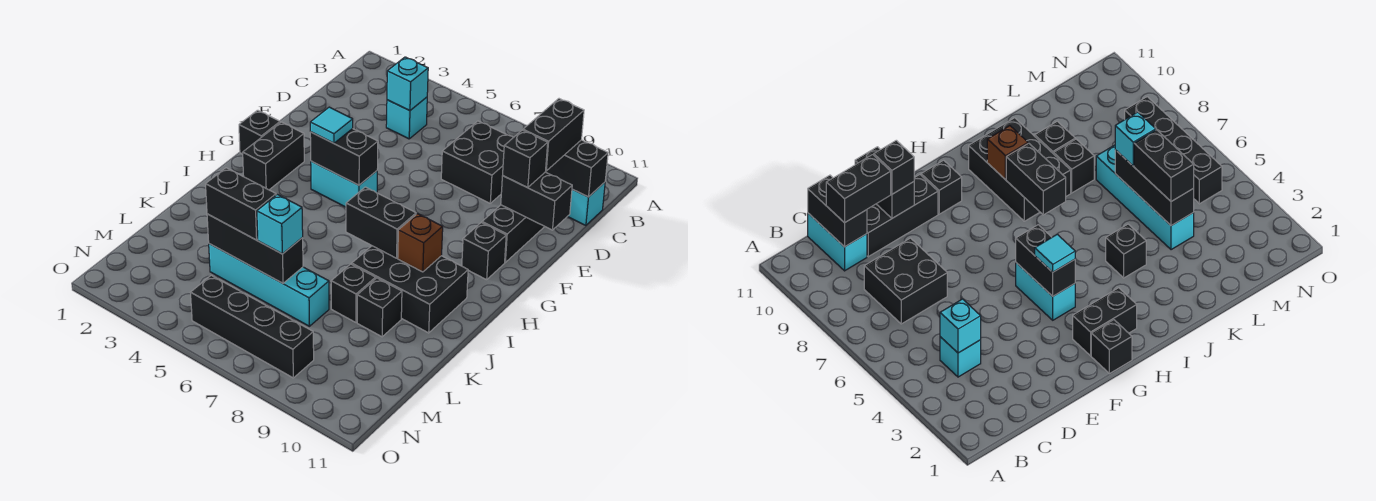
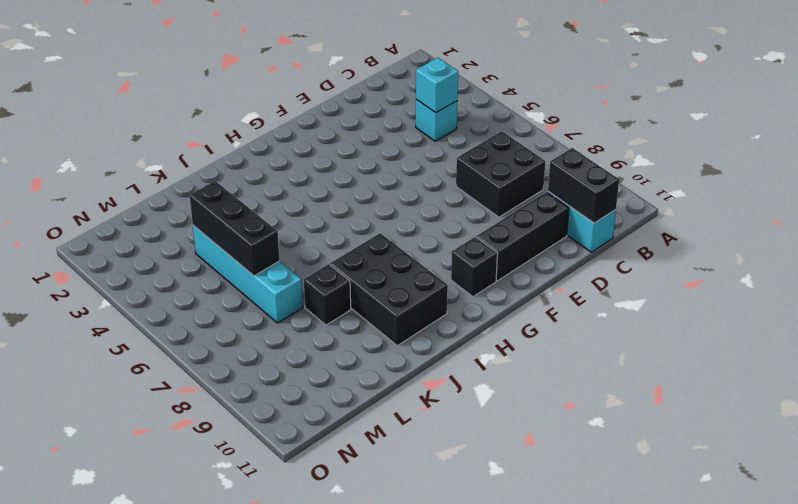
none -> black 1x1 brick [239,110,280,154]
none -> black 1x2 brick [243,122,304,190]
none -> cyan 1x2 brick [311,161,377,207]

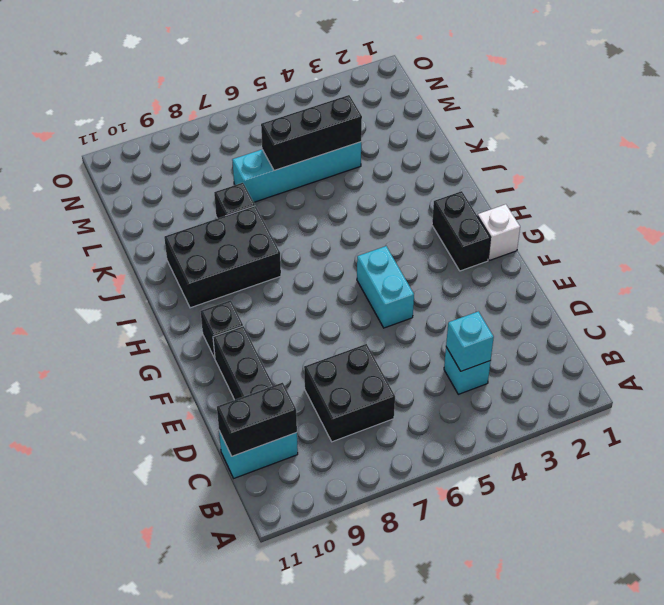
cyan 1x2 brick [357,246,414,328] -> cyan 1x2 brick turned to [311,161,377,207]
white 1x1 brick [478,204,520,260] -> black 1x1 brick [239,110,280,154]
none -> black 1x1 brick [1106,224,1146,278]
none -> black 1x1 brick [357,278,402,337]
none -> black 1x4 brick [190,275,314,378]

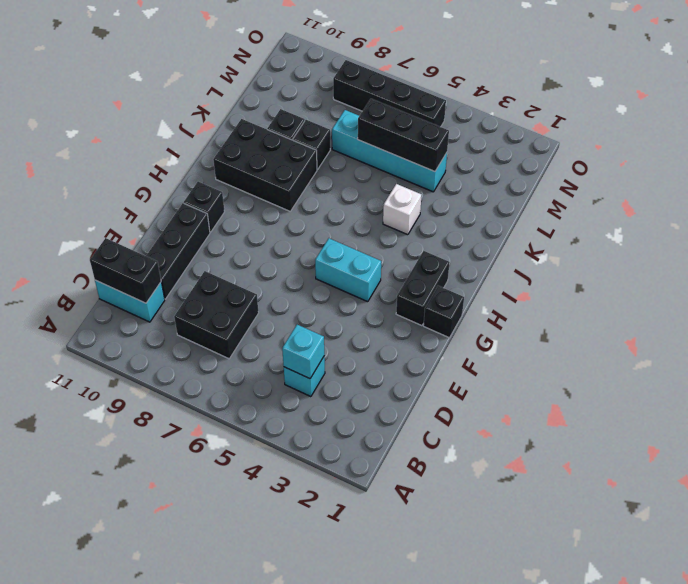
white 1x1 brick [383,184,421,235] -> black 1x1 brick [1106,224,1146,278]
none -> black 1x2 brick [501,172,572,230]
none -> black 1x2 brick [310,129,378,185]
none -> black 1x2 brick [346,187,416,258]

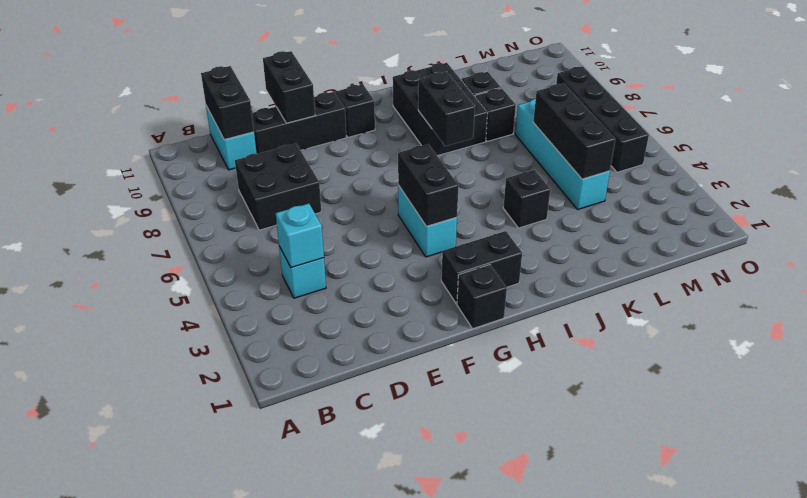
none -> brown 1x1 brick [398,214,443,272]
none -> black 1x2 brick [523,99,584,171]
none -> black 1x1 brick [503,130,548,188]

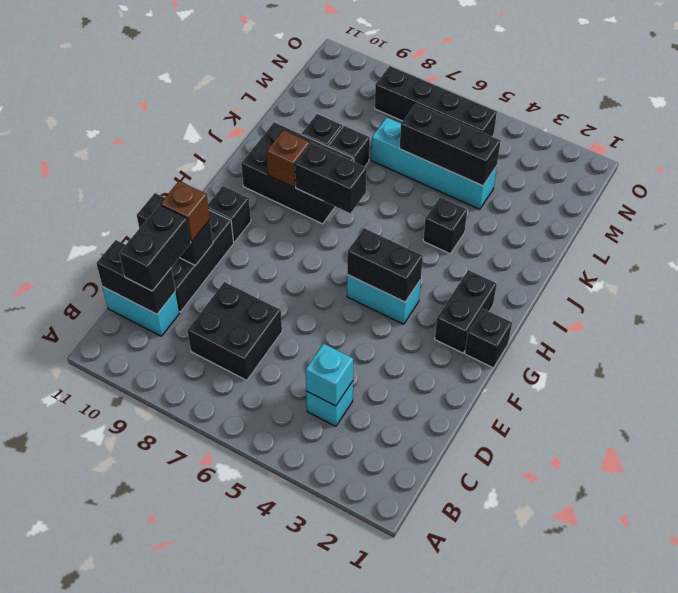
brown 1x1 brick [160,181,210,242] -> black 1x1 brick [503,130,548,188]
none -> cyan 1x1 tile [310,107,353,143]
none -> black 1x2 brick [206,168,276,240]
none -> cyan 1x1 brick [257,194,303,254]

